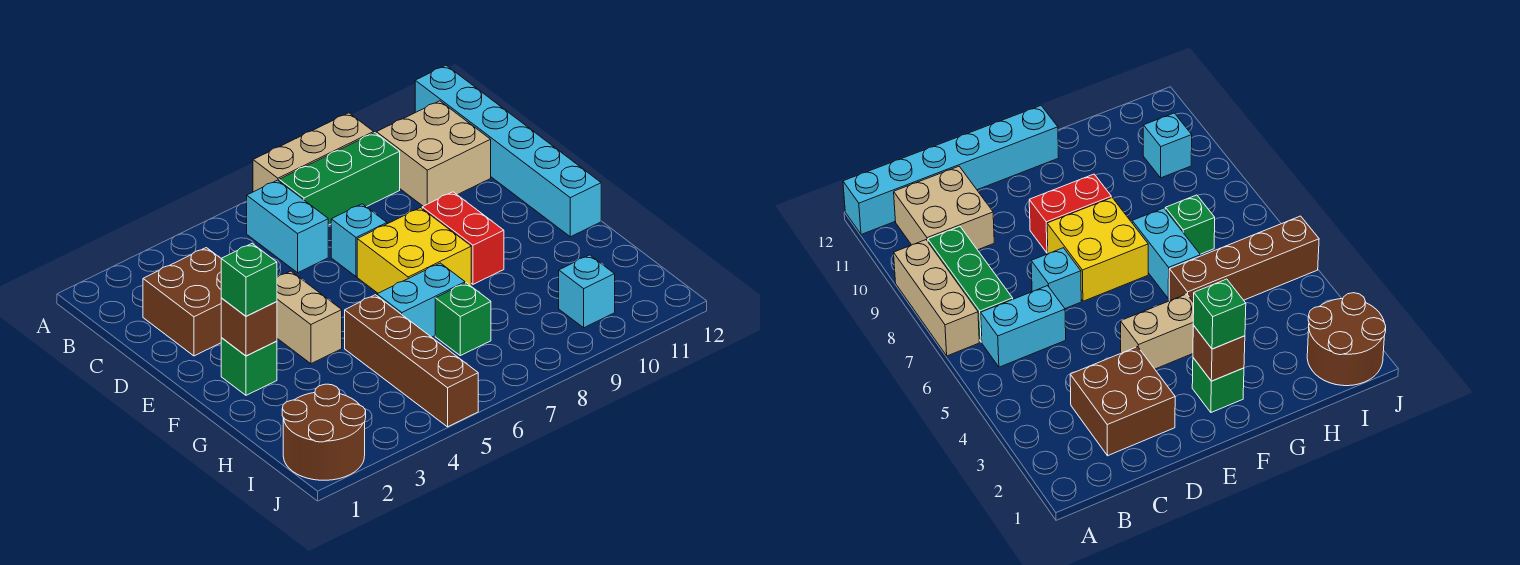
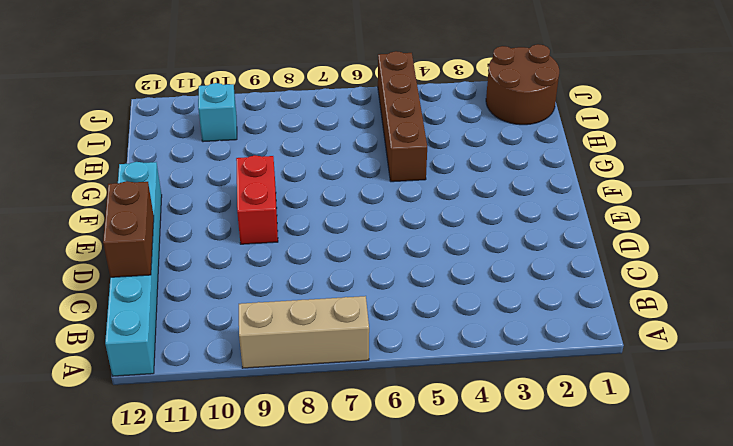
brown 1x2 brick [103,181,154,277] -> none
none -> cyan 1x2 brick [247,180,328,273]
none -> green 1x3 brick [279,133,400,225]
none -> tan 2x2 brick [376,101,491,206]

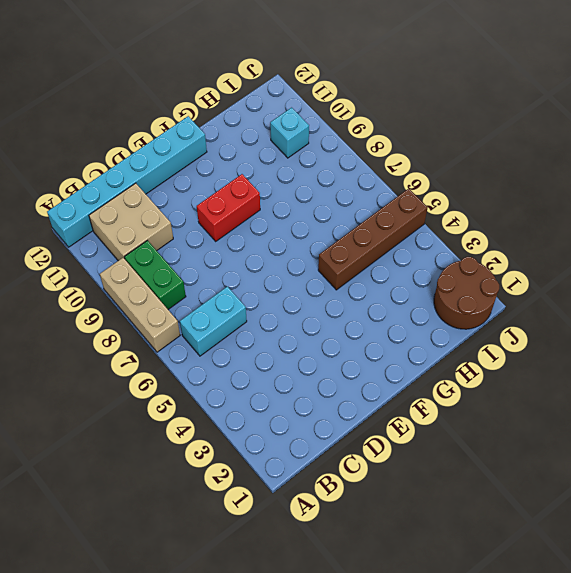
green 1x2 brick [125,241,186,309] -> green 1x3 brick [279,133,400,225]
none -> brown 2x2 brick [143,248,222,356]
none -> cyan 1x1 brick [331,204,387,277]
none -> tan 1x2 brick [277,271,342,364]

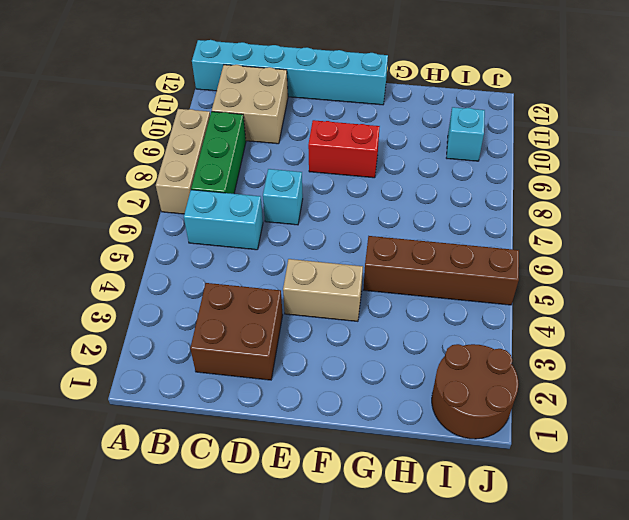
none -> yellow 2x2 brick [357,208,471,293]
none -> green 1x1 brick [221,338,277,395]
none -> cyan 1x2 brick [377,263,465,337]

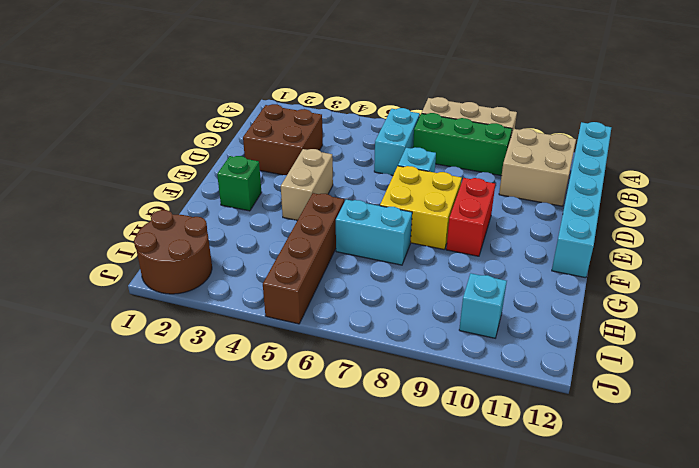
none -> green 1x1 brick [435,283,491,356]
none -> brown 1x1 brick [221,298,277,356]
none -> green 1x1 brick [221,244,277,316]

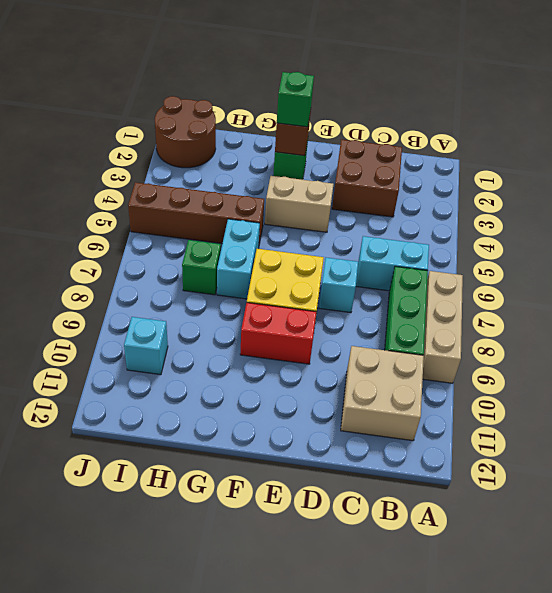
none -> cyan 1x6 brick [415,65,601,237]

